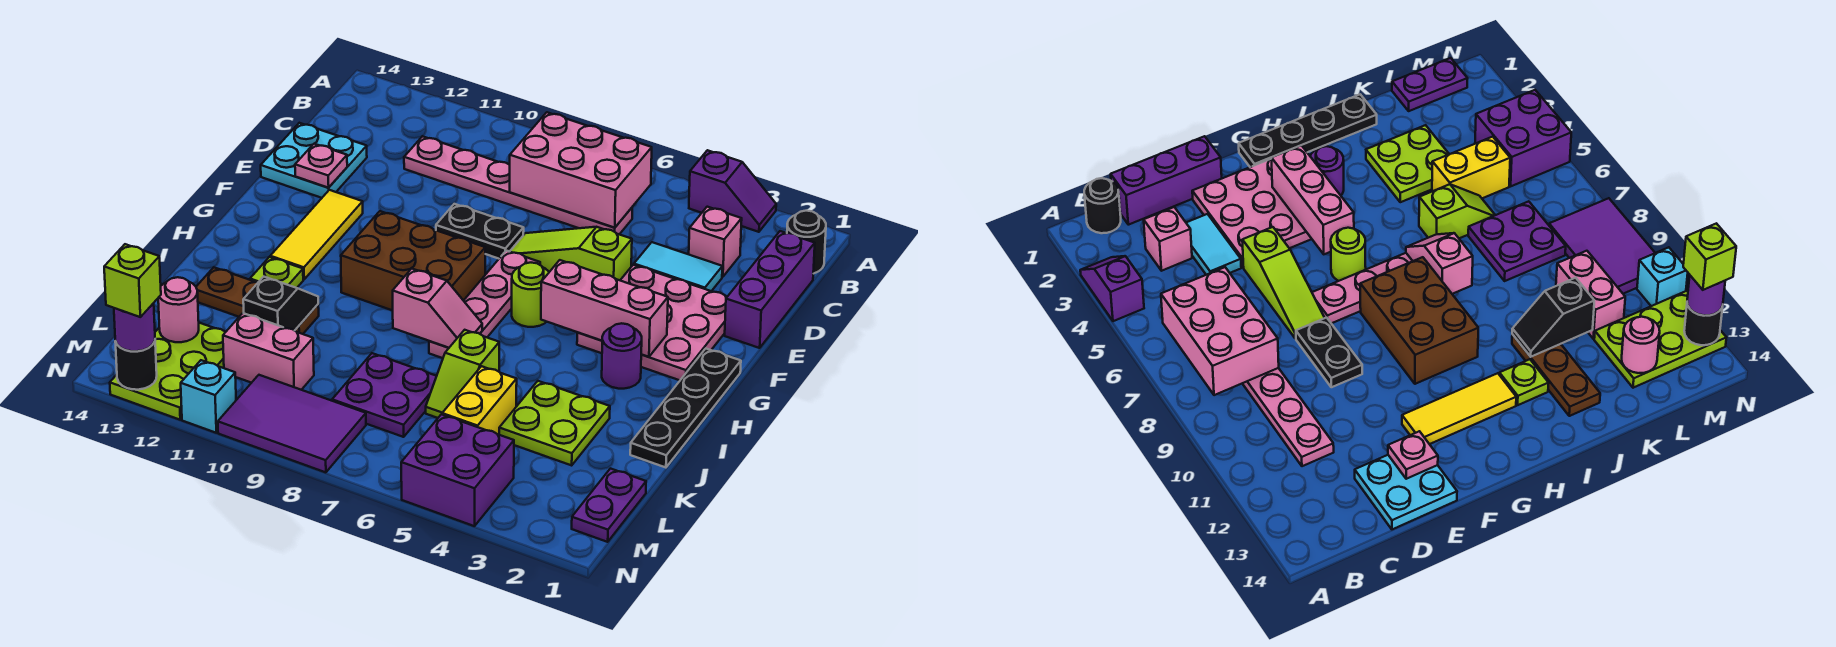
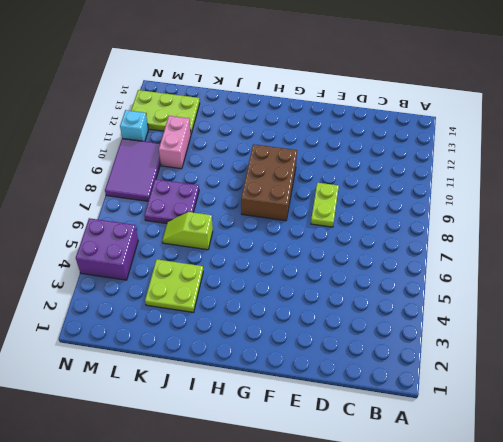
lime 1x2 plate [311,183,339,227] -> black 1x2 plate [436,204,524,259]
none -> purple 1x2 slope [689,150,776,232]
none -> black 1x1 round brick [787,211,826,274]
none -> purple 1x3 brick [725,231,815,348]
none -> pink 1x1 brick [689,207,742,277]

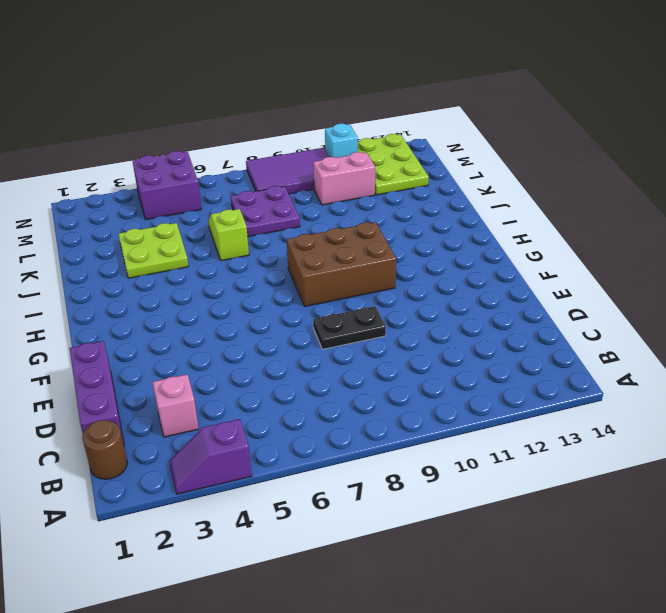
brown 1x1 round brick [82,420,127,479] -> black 1x1 round brick [787,211,826,274]
none -> pink 1x6 plate [404,136,632,234]
none -> cyan 1x2 tile [634,242,722,291]
none -> cyan 2x2 plate [261,123,367,198]
none -> pink 3x3 plate [577,265,727,380]

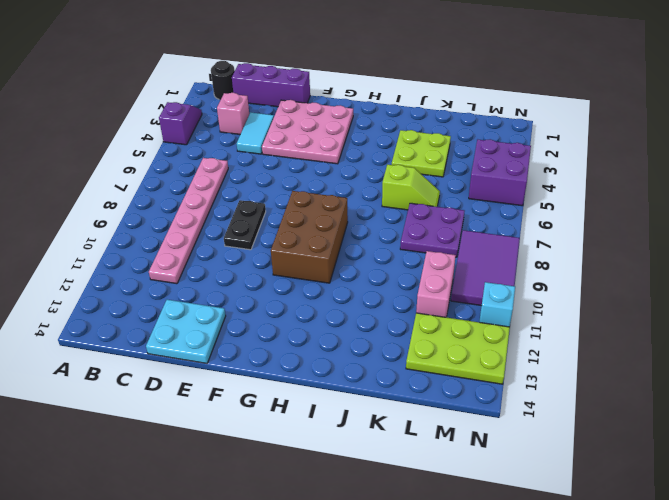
none -> lime 1x3 slope [510,227,632,280]
none -> pink 1x4 plate [429,251,540,358]
none -> yellow 1x3 tile [270,190,363,279]
none -> black 1x4 plate [630,349,741,468]

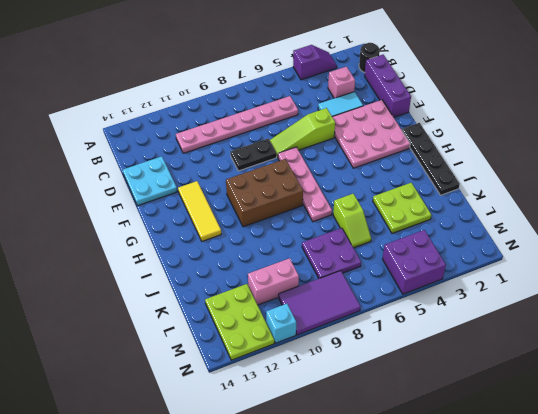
none -> lime 1x1 round brick [512,263,549,327]
none -> purple 1x1 round brick [602,323,642,389]
none -> lime 1x1 plate [250,257,303,288]
none -> brown 1x3 plate [196,267,319,334]

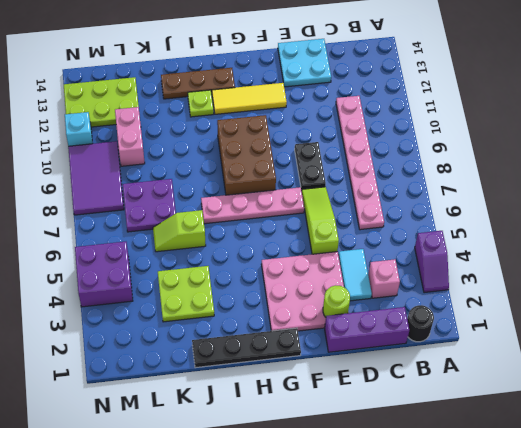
lime 1x1 round brick [323,285,350,317] -> lime 1x1 round brick moved to [512,263,549,327]
brown 1x3 plate [161,68,235,99] -> brown 1x3 plate turned to [196,267,319,334]
none -> purple 1x1 round brick [602,323,642,389]
none -> yellow 1x2 brick [442,366,517,435]
none -> purple 1x2 plate [572,469,646,542]
none -> pink 2x3 brick [510,112,652,228]

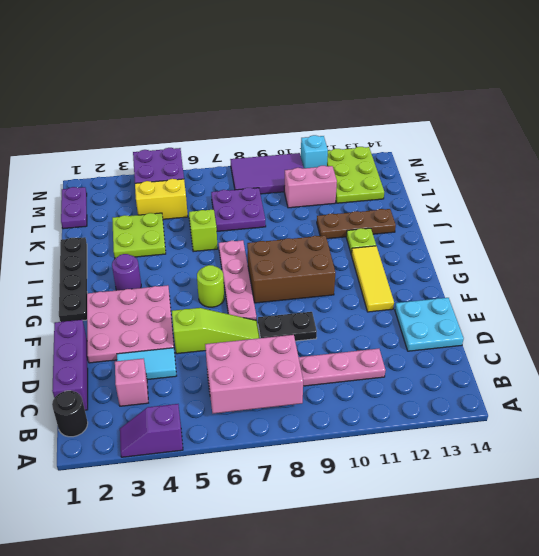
yellow 1x2 brick [135,179,188,219] -> yellow 1x2 brick turned to [442,366,517,435]
none -> pink 1x1 plate [295,144,347,188]
none -> pink 1x3 brick [541,260,668,357]
none -> pink 1x2 slope [393,269,482,348]
none -> black 1x2 slope [243,277,318,331]

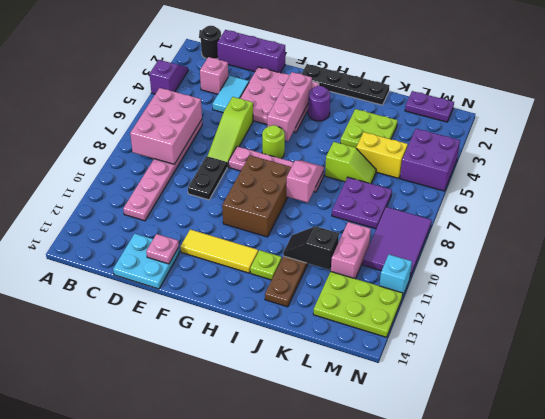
none -> pink 1x1 round brick [158,277,199,342]
none -> black 1x1 round brick [115,341,157,390]
none -> purple 1x1 round brick [114,303,155,351]
none -> lime 1x1 brick [104,244,161,317]

